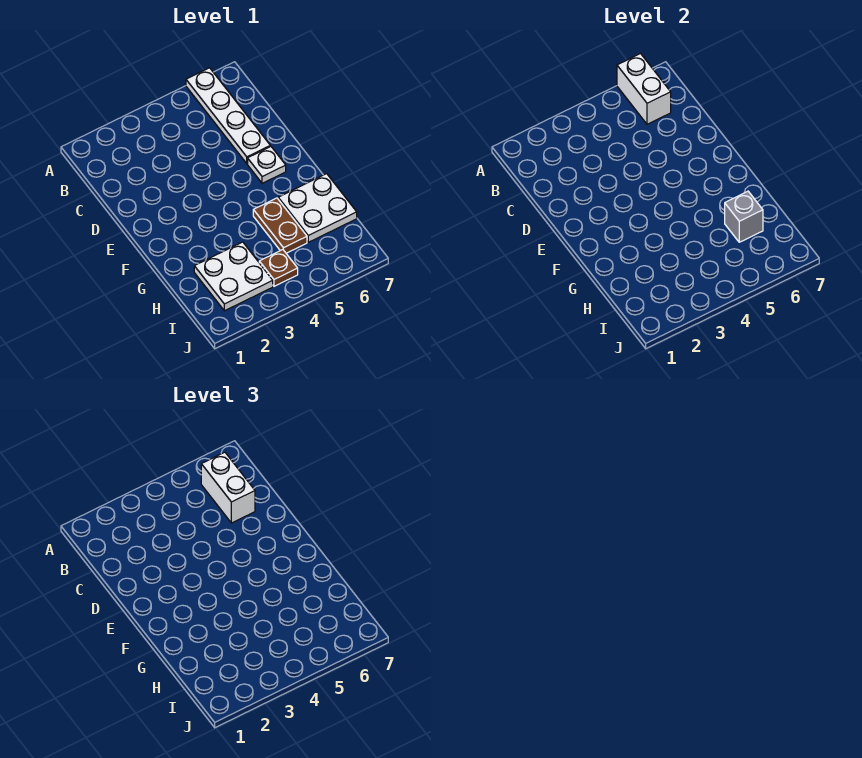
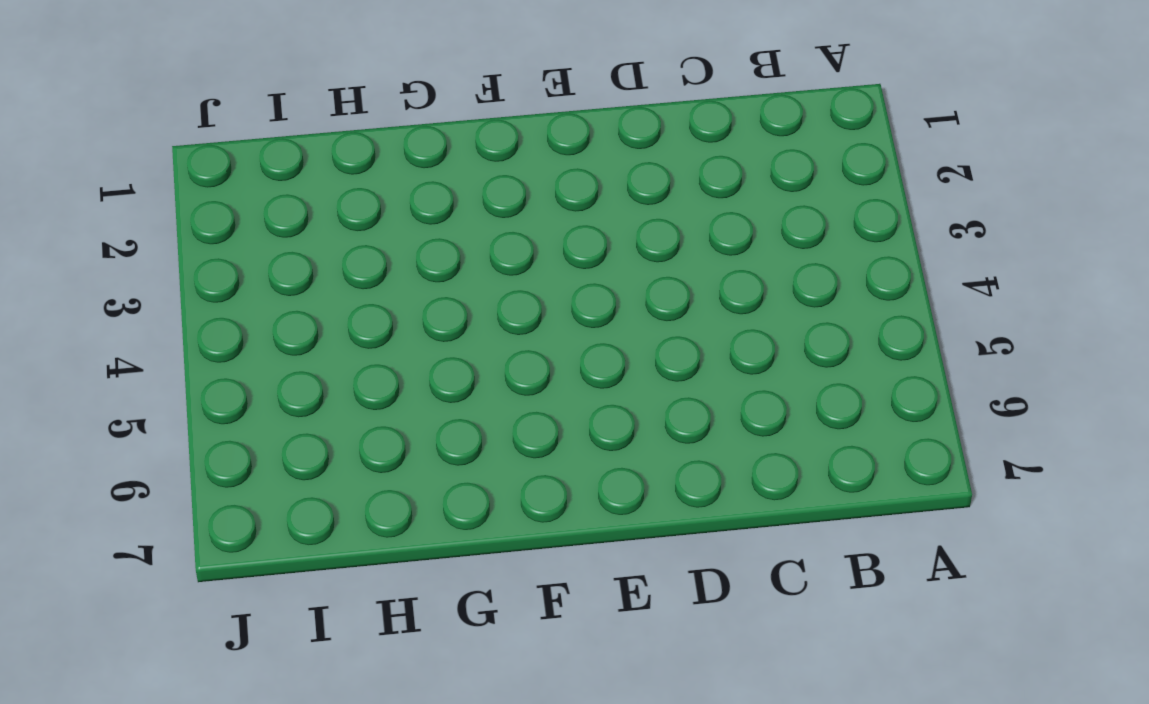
none -> white 1x4 plate [186,68,270,164]
none -> white 1x1 plate [248,146,286,183]

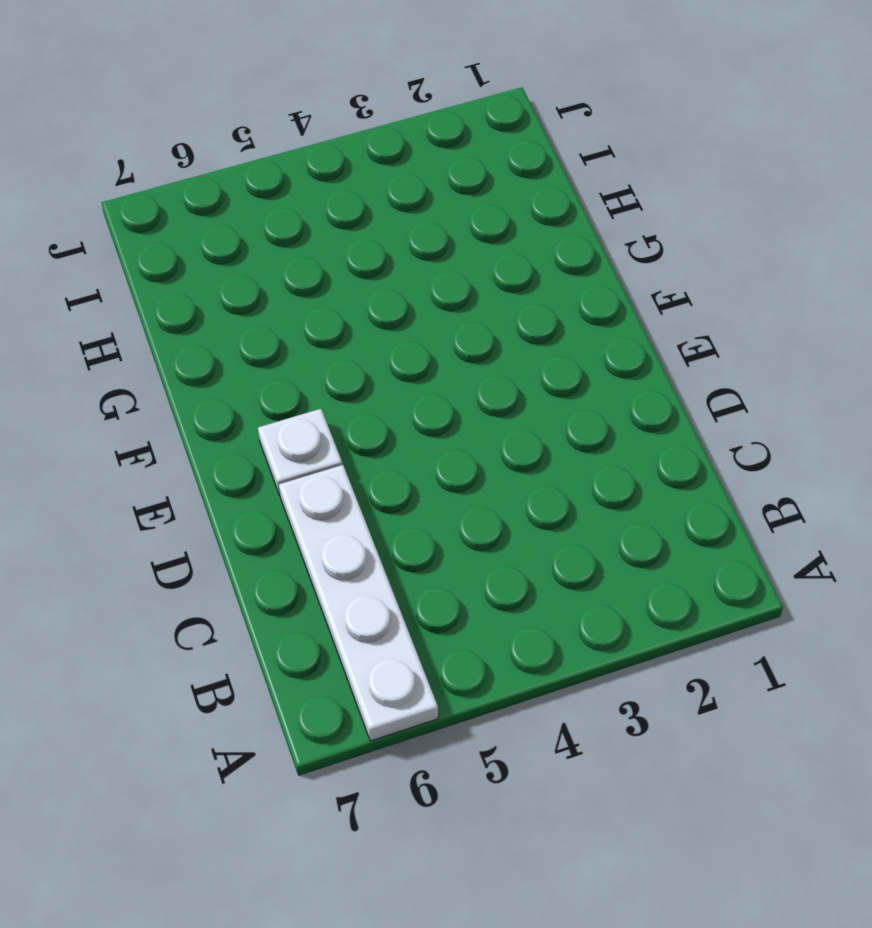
none -> brown 1x2 plate [253,198,307,253]
none -> white 2x2 plate [278,174,357,242]

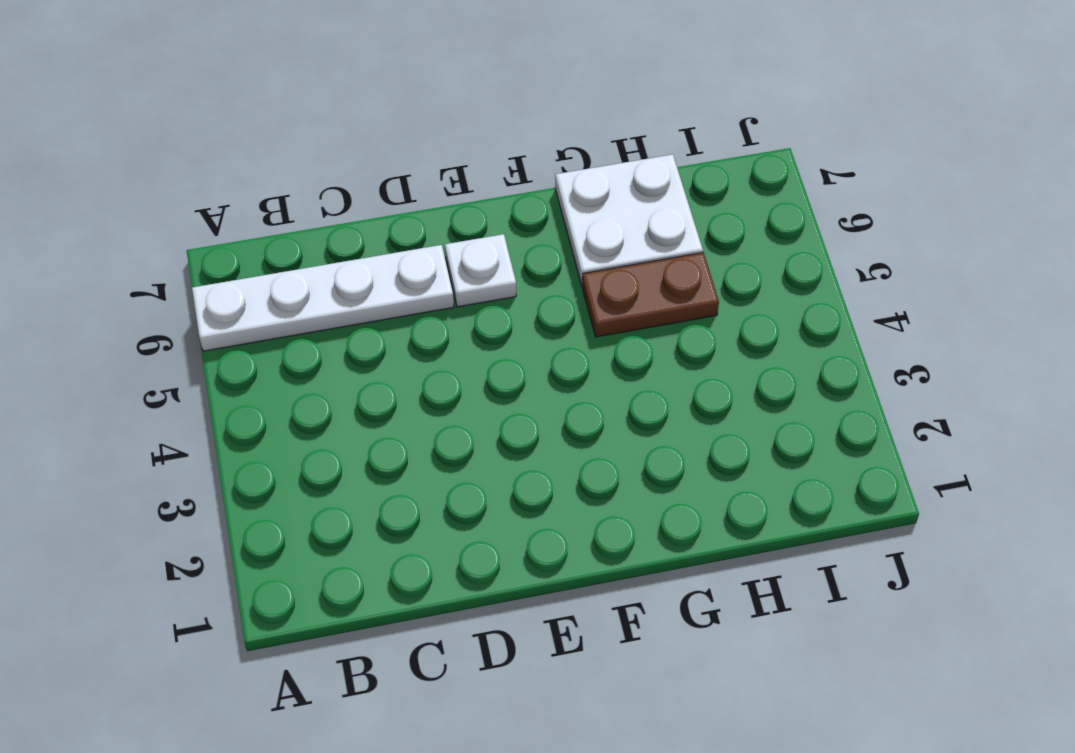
none -> white 2x2 plate [194,242,273,311]
none -> brown 1x1 plate [259,250,298,286]

